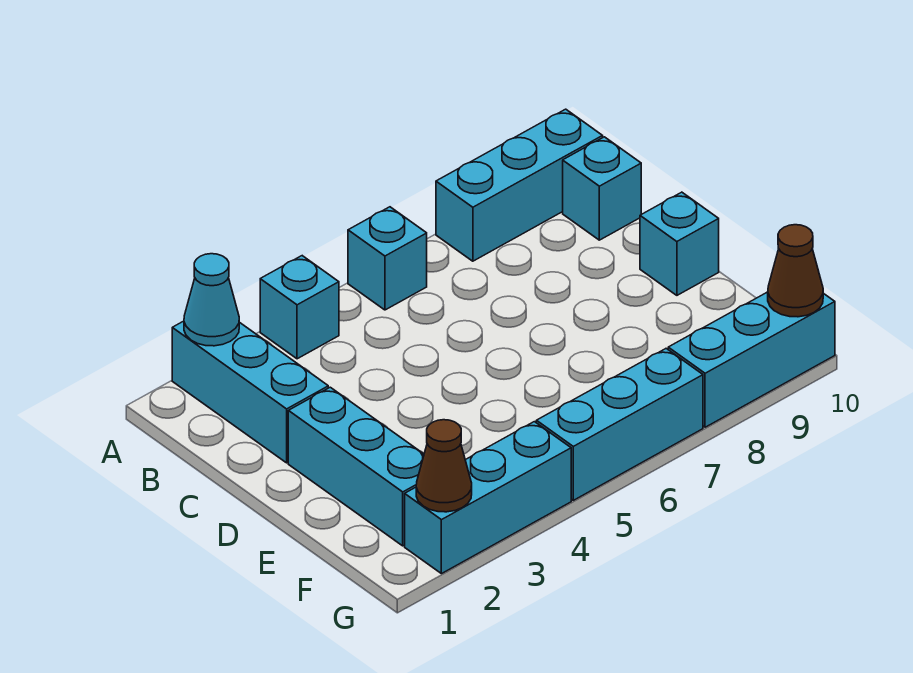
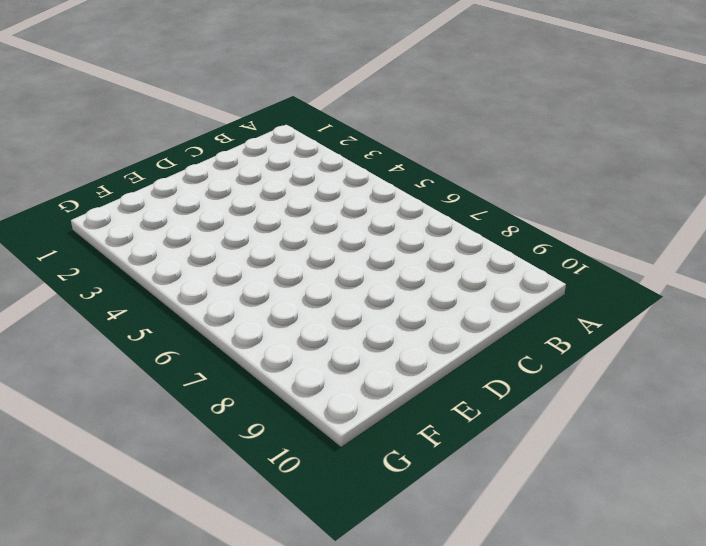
none -> cyan 1x3 brick [172,321,328,463]
none -> cyan 1x1 brick [260,256,339,359]
none -> cyan 1x1 brick [348,207,427,310]

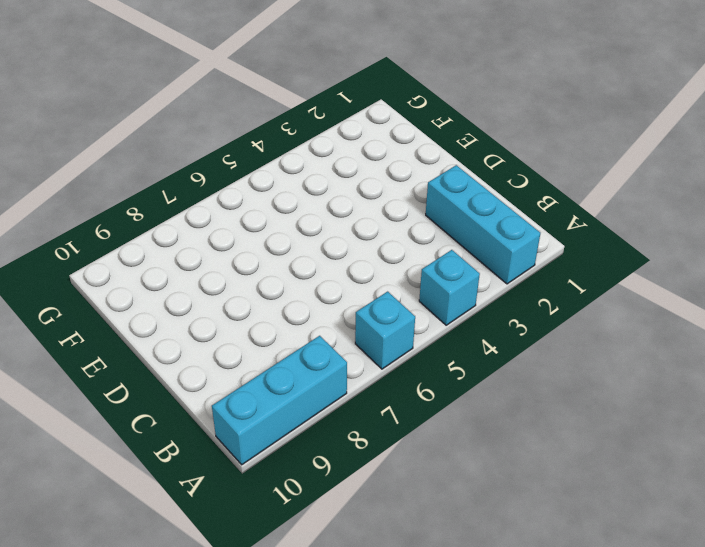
none -> cyan 1x1 brick [563,137,641,240]
none -> cyan 1x3 brick [288,387,424,546]
none -> cyan 1x1 brick [640,192,719,295]

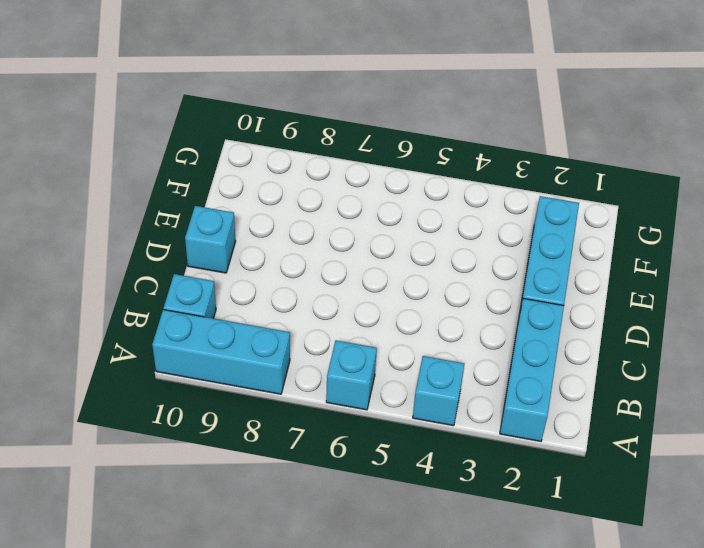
none -> cyan 1x3 brick [405,422,571,574]
none -> cyan 1x3 brick [536,349,703,500]
none -> cyan 1x3 brick [668,292,835,427]

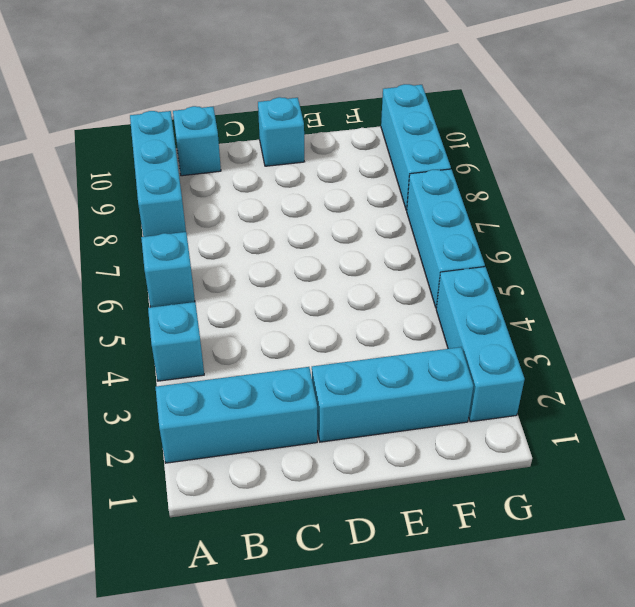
none -> cyan 1x1 cone [184,254,239,346]
none -> brown 1x1 cone [416,420,472,512]
none -> brown 1x1 cone [768,225,823,317]

